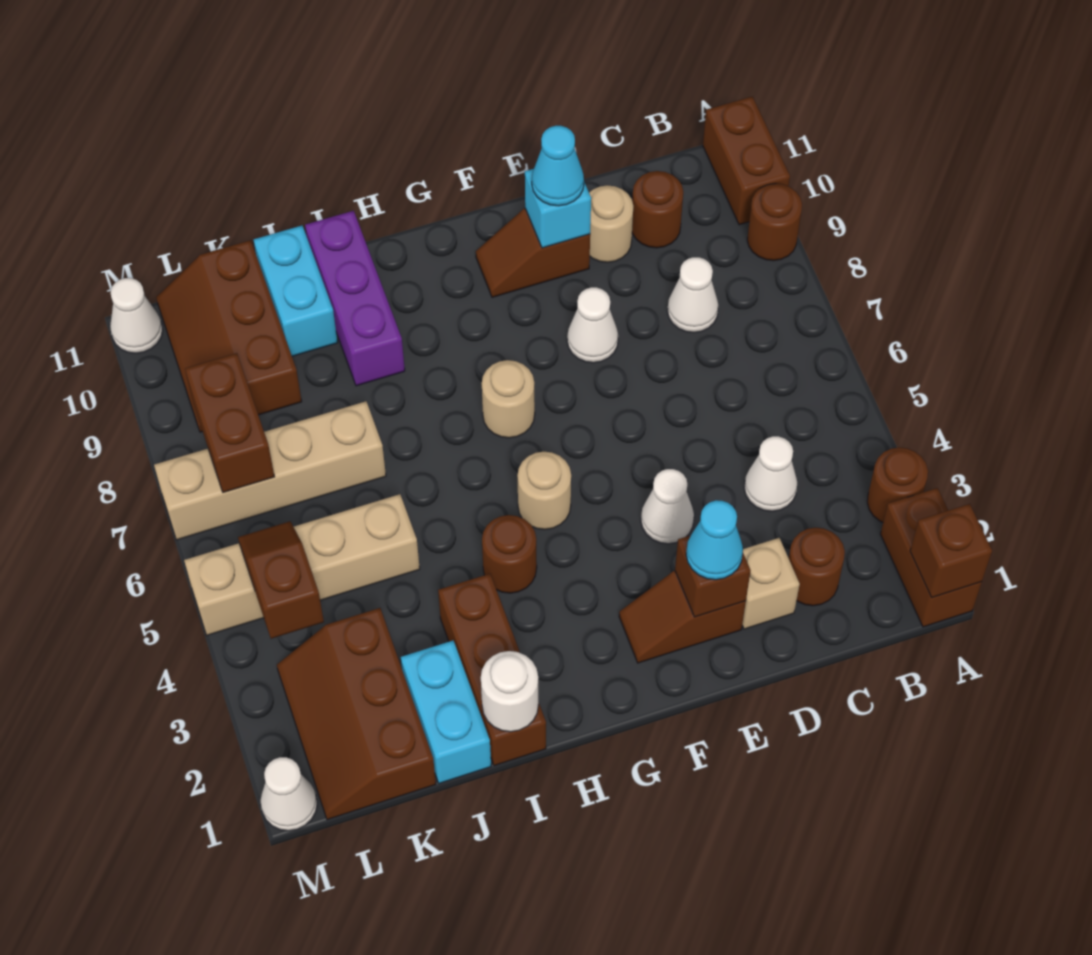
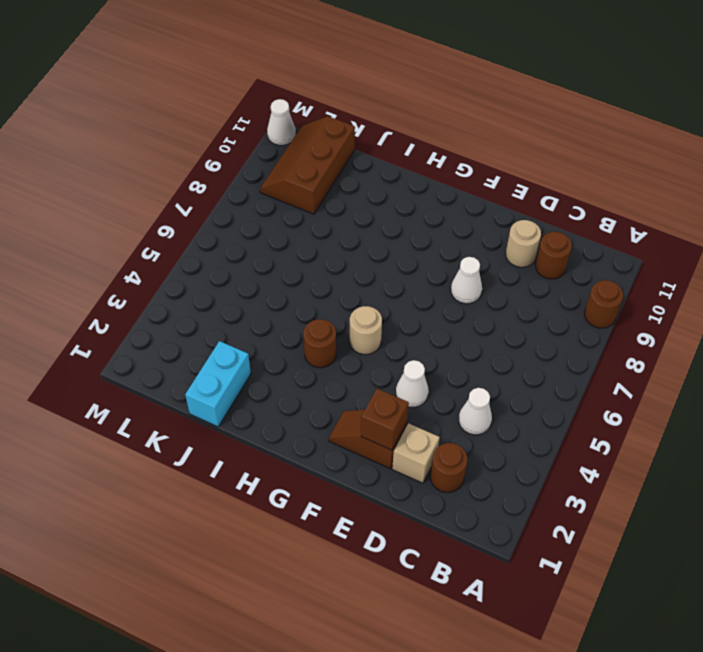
none -> brown 1x2 brick [880,488,982,627]
none -> brown 1x1 round brick [867,447,928,522]
none -> brown 1x2 brick [703,97,790,225]
none -> white 1x1 cone [667,257,718,333]

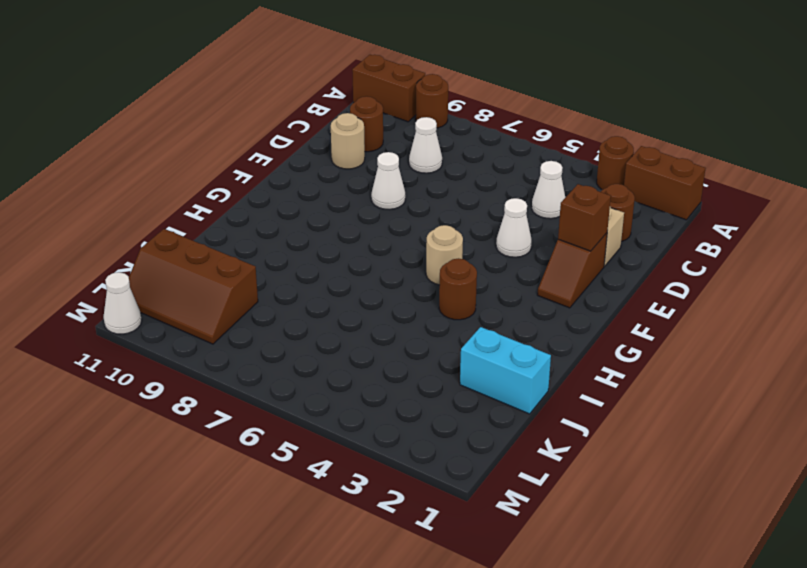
none -> brown 1x2 slope [476,208,590,297]
none -> tan 1x1 round brick [482,360,535,438]
none -> brown 1x3 brick [438,574,546,766]
none -> purple 1x3 brick [305,211,405,386]

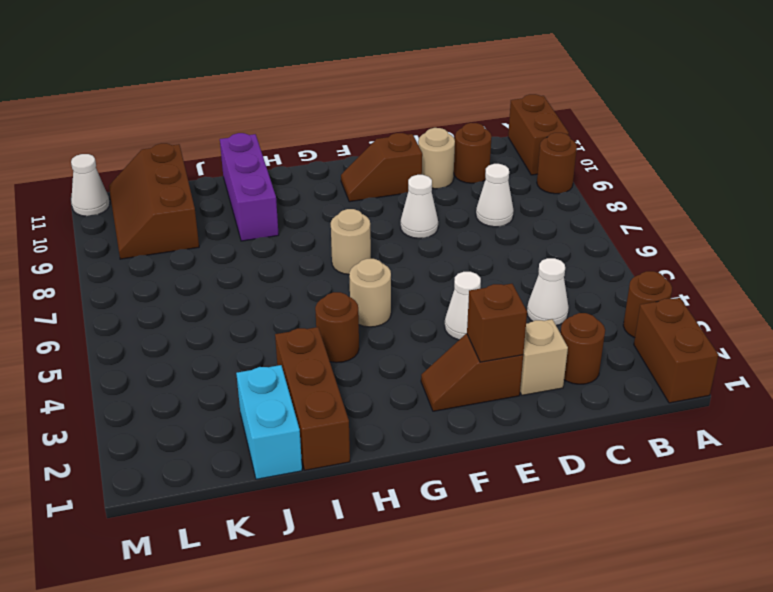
none -> tan 1x4 brick [184,494,420,635]
none -> tan 1x4 brick [154,401,386,540]
none -> cyan 1x2 brick [254,226,338,356]
none -> brown 2x3 slope [277,608,436,820]

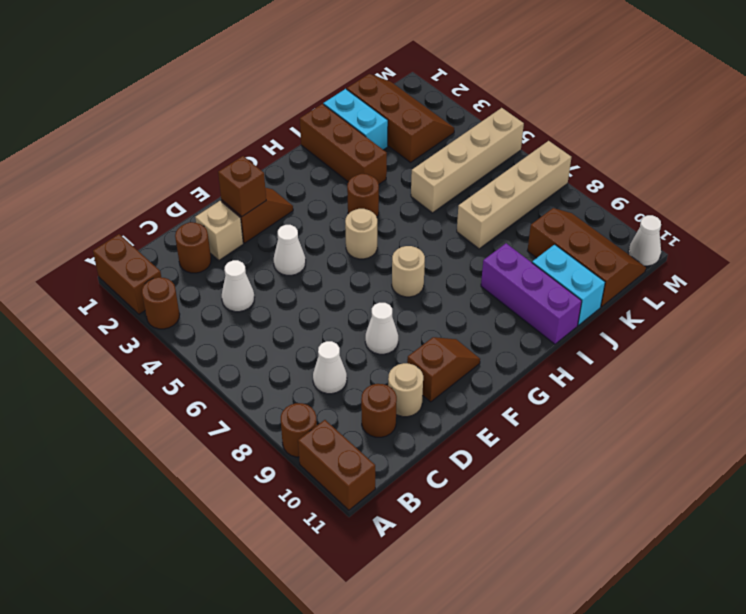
none -> white 1x1 cone [260,757,317,831]
none -> brown 1x1 brick [910,504,992,598]
none -> cyan 1x1 brick [525,169,591,248]
none -> white 1x1 round brick [481,651,538,732]

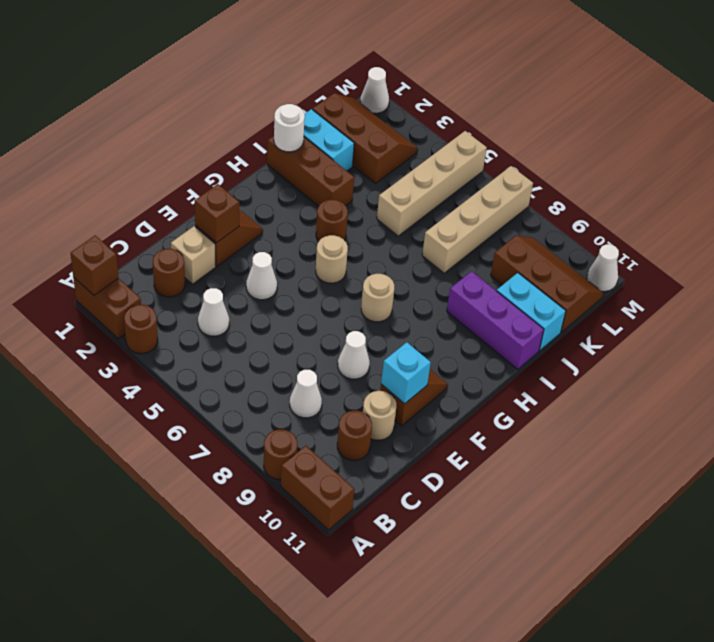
none -> brown 1x2 slope [238,521,324,639]
none -> brown 1x2 brick [185,353,274,493]
none -> cyan 1x1 cone [686,500,743,580]
none -> cyan 1x1 cone [532,126,584,206]

